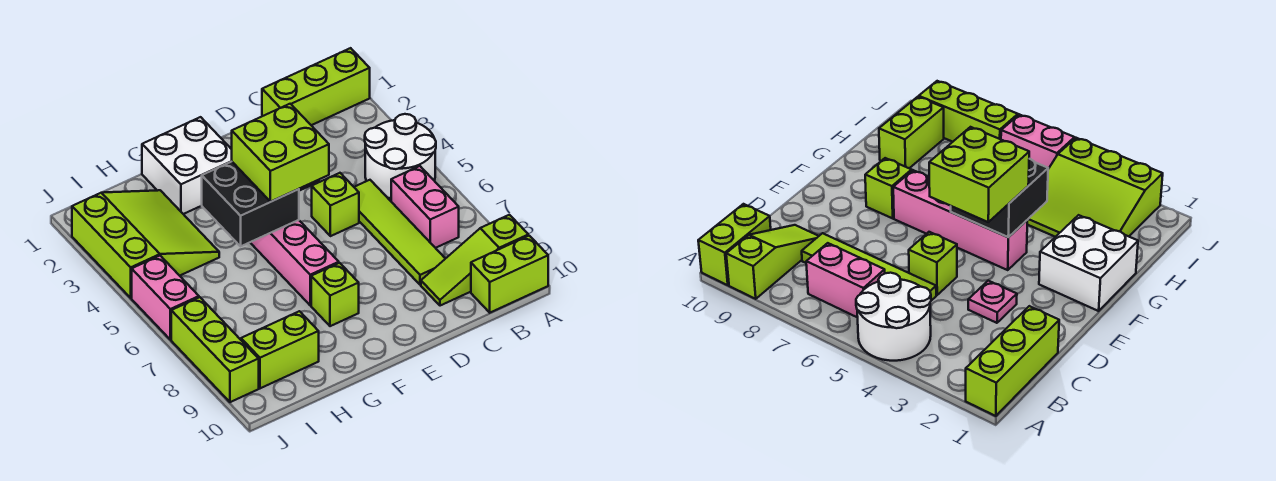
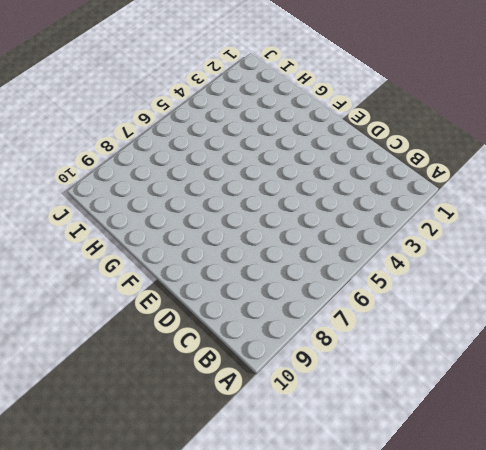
none -> lime 1x3 brick [262,48,370,125]
none -> white 2x2 round brick [365,114,436,198]
none -> lime 1x3 slope [421,215,528,306]

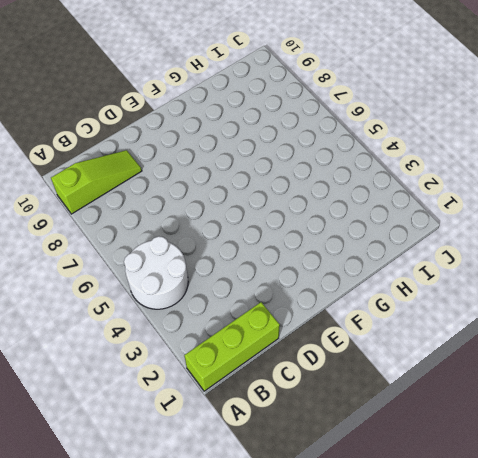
none -> lime 1x2 brick [471,236,548,313]
none -> pink 1x2 brick [391,166,459,248]
none -> lime 1x4 tile [354,180,445,285]

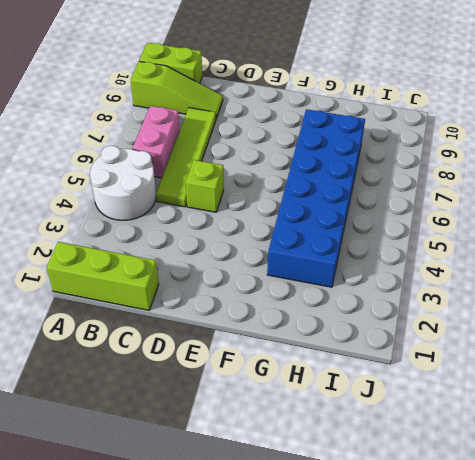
blue 2x6 brick [267,109,365,287] -> lime 3x3 slope [72,190,219,298]
none -> pink 1x1 plate [968,281,1017,323]
none -> white 2x2 brick [142,117,232,214]
none -> pink 1x4 brick [250,220,339,305]

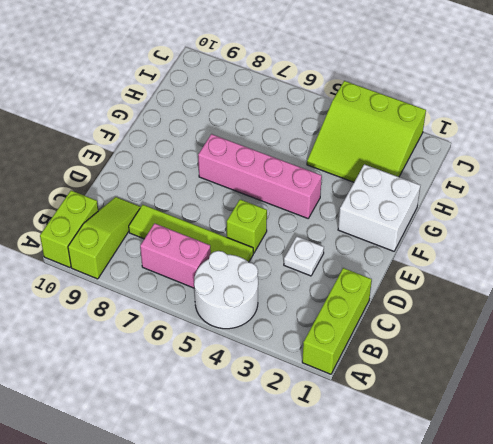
white 1x1 plate [284,237,324,276] -> pink 1x1 plate [968,281,1017,323]
none -> lime 1x1 brick [311,263,359,326]
none -> lime 1x2 brick [241,311,319,388]
none -> pink 1x2 brick [132,256,199,340]

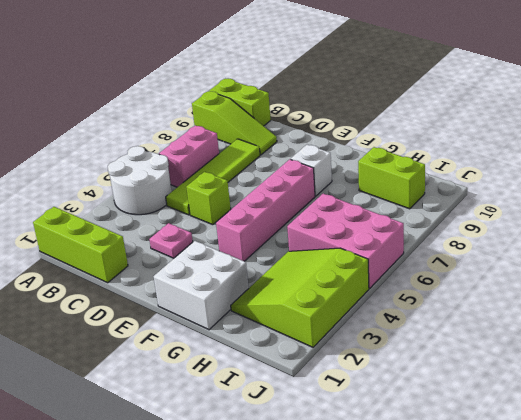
white 1x1 brick [291,145,332,196] -> lime 1x1 brick [311,263,359,326]
pink 2x3 brick [287,194,404,288] -> pink 1x2 brick [132,256,199,340]
none -> lime 1x3 brick [171,297,259,402]
none -> black 2x2 brick [202,161,299,246]
none -> lime 2x2 brick [232,104,329,202]

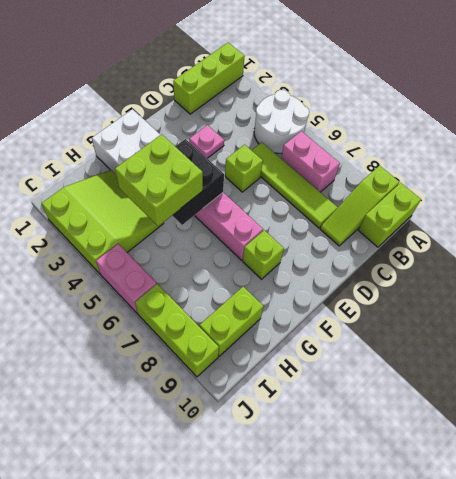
lime 2x2 brick [115,134,203,226] -> lime 2x2 brick moved to [232,104,329,202]

